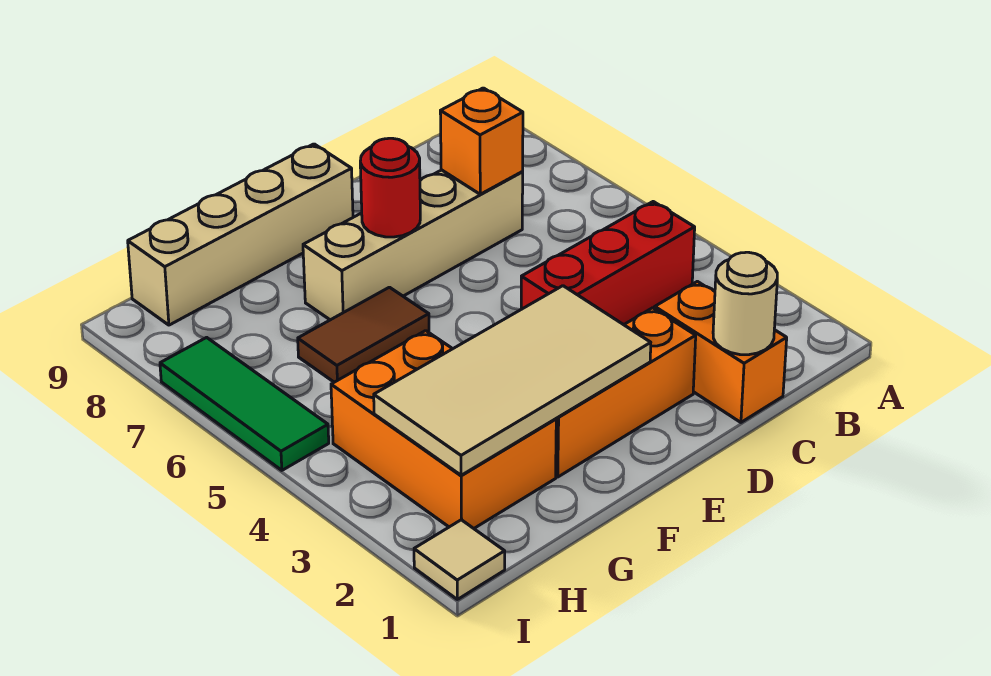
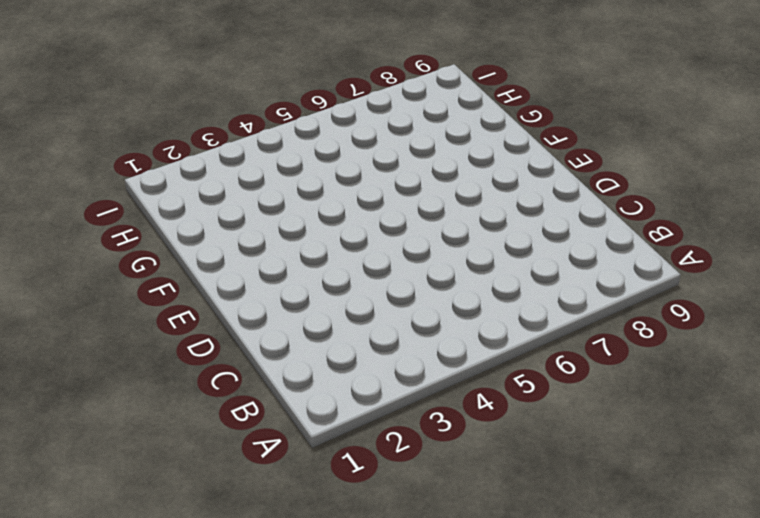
none -> red 1x3 brick [521,202,695,325]
none -> orange 1x2 brick [655,281,787,422]
none -> tan 1x4 brick [303,170,523,320]

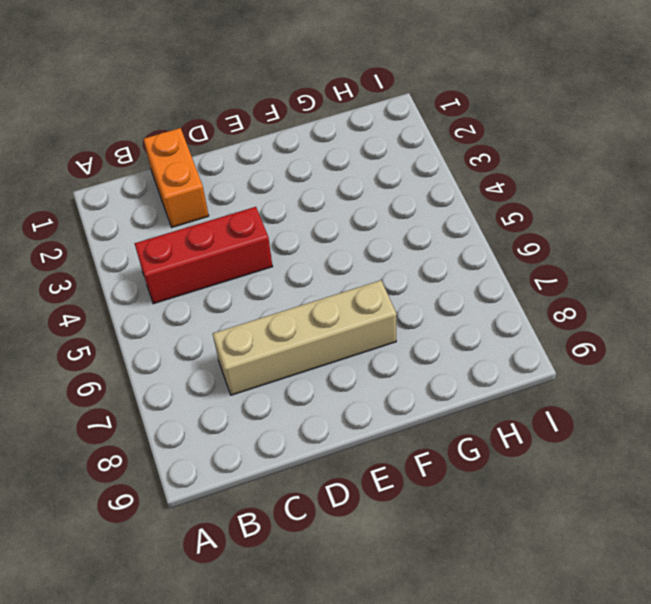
none -> orange 1x3 brick [556,308,696,477]
none -> tan 1x4 brick [128,144,353,325]
none -> brown 1x2 tile [298,287,429,382]

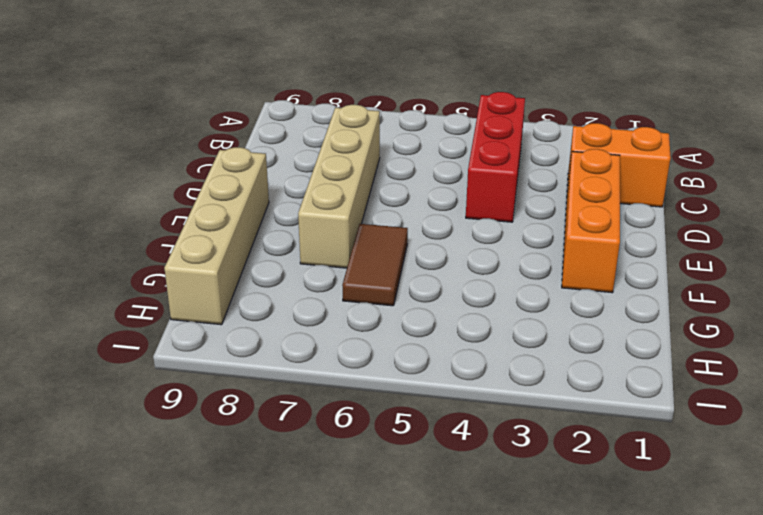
none -> orange 2x3 brick [331,331,556,528]
none -> tan 1x1 tile [414,520,505,599]
none -> green 1x3 tile [160,337,329,470]

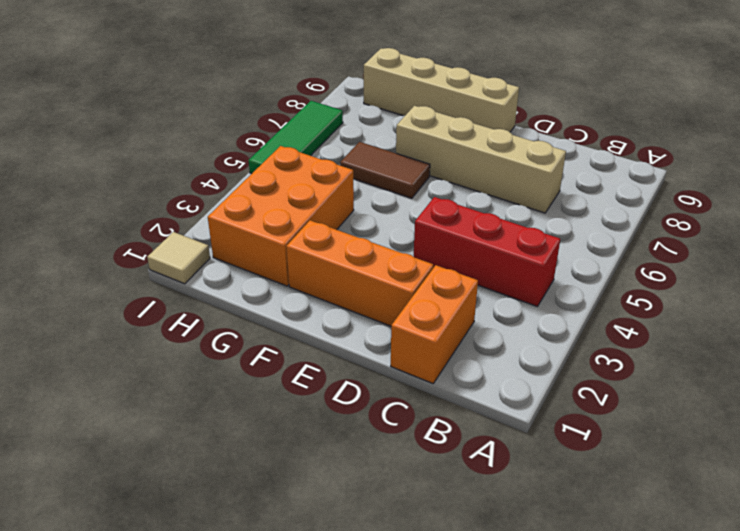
none -> tan 1x1 round brick [713,252,777,355]
none -> orange 1x1 brick [440,88,523,194]
none -> tan 2x4 tile [374,286,651,475]

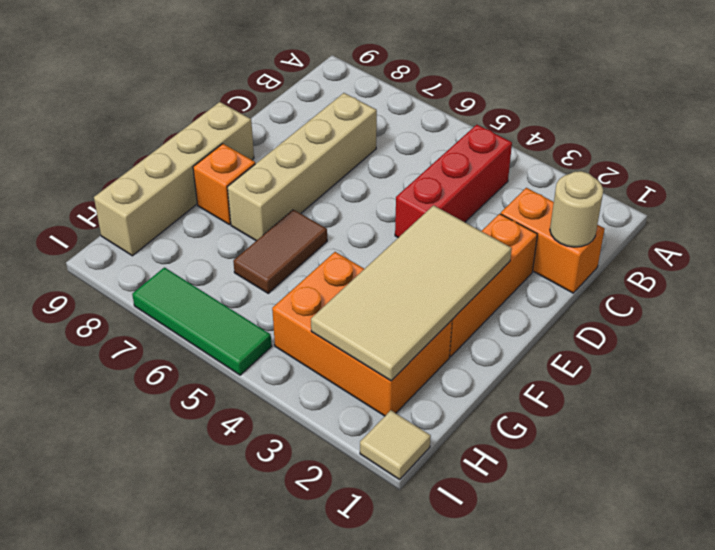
orange 1x1 brick [193,144,255,225] -> orange 1x1 brick moved to [440,88,523,194]
none -> red 1x1 round brick [360,138,420,237]

